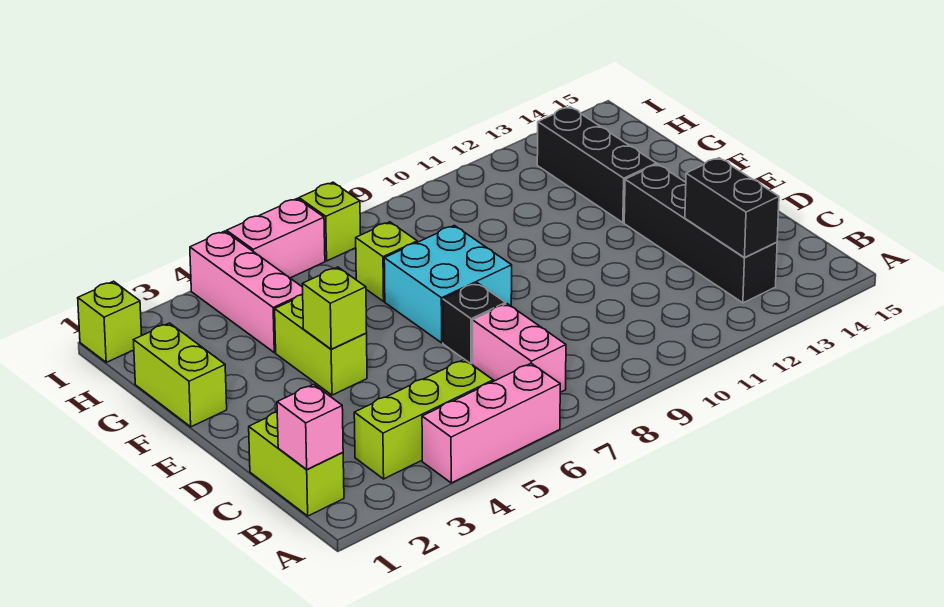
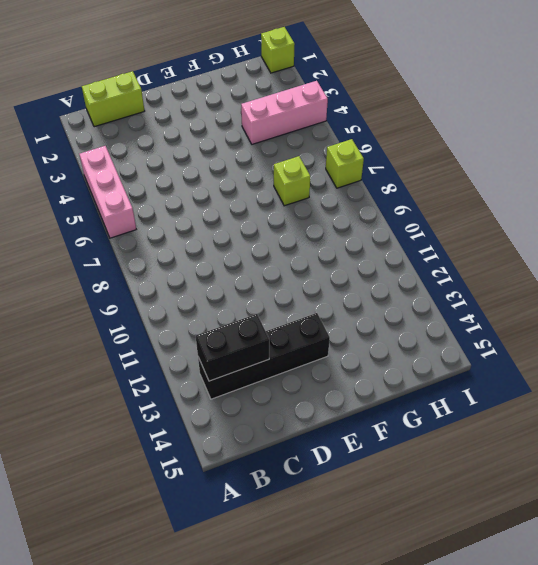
none -> lime 1x3 brick [354,359,493,479]
none -> pink 1x2 brick [473,304,566,392]
none -> black 1x1 brick [443,283,506,364]

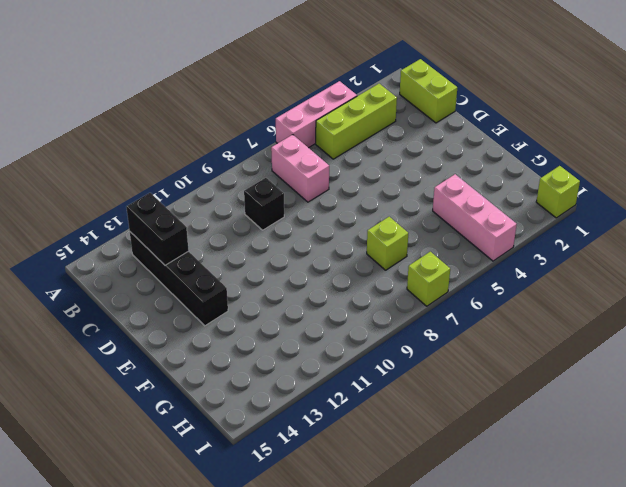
black 1x1 brick [244,178,284,230] -> black 1x1 brick moved to [443,283,506,364]
none -> lime 1x2 brick [275,295,367,395]
none -> cyan 2x2 brick [384,225,512,343]
none -> lime 1x2 brick [134,323,227,427]

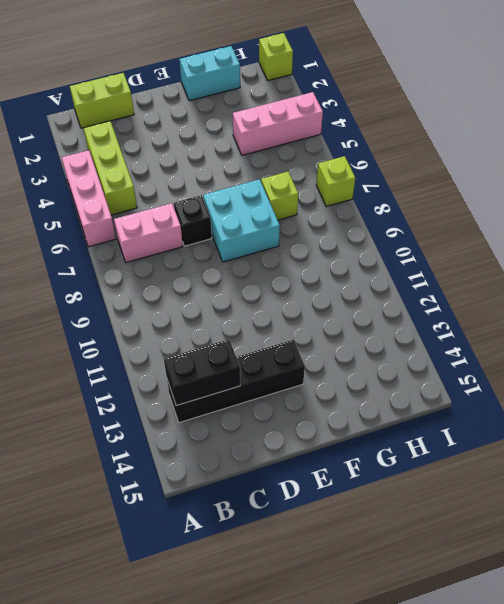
cyan 1x2 brick [179,46,240,101] -> lime 1x2 brick [134,323,227,427]
none -> lime 1x2 brick [275,295,367,395]
none -> black 1x3 brick [537,107,656,223]
none -> pink 1x2 brick [227,198,325,278]

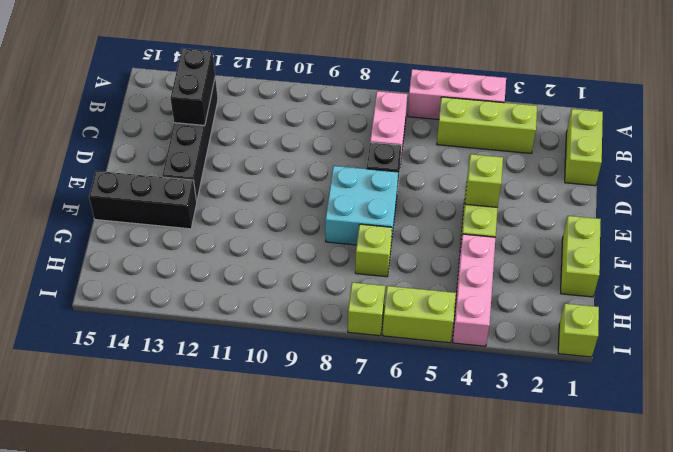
black 1x3 brick [89,171,197,229] -> black 1x3 brick turned to [537,107,656,223]
lime 1x2 brick [383,286,456,343] -> pink 1x2 brick [227,198,325,278]
none -> pink 1x1 brick [277,384,343,470]

